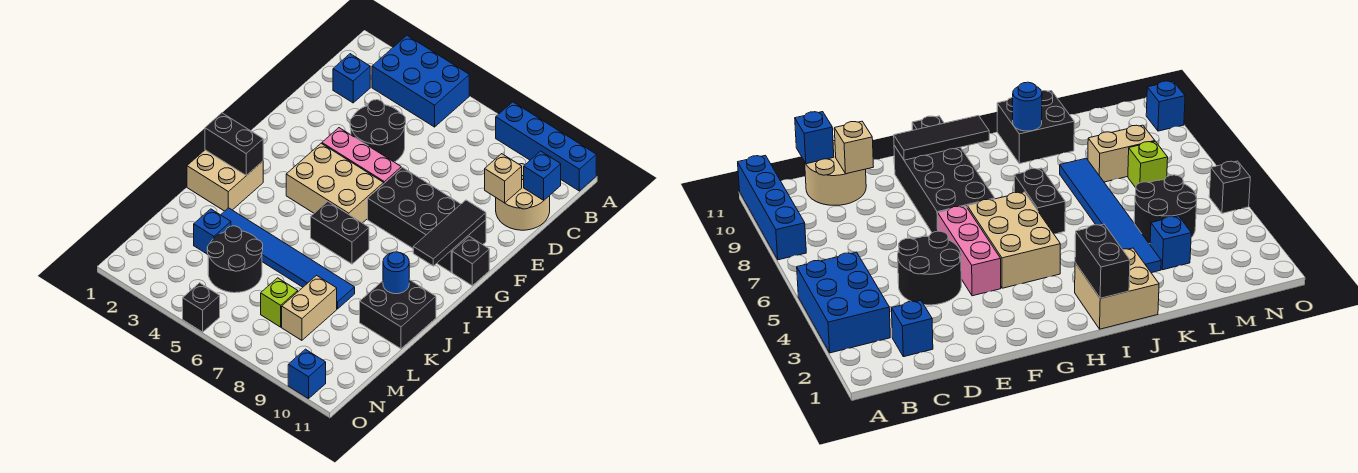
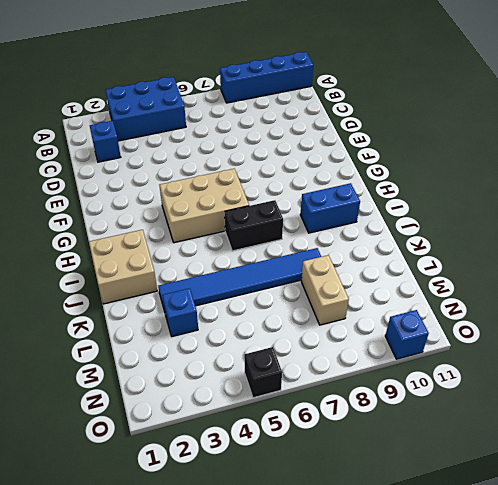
blue 1x2 brick [300,183,360,233] -> none
none -> tan 2x2 round brick [496,164,550,230]
none -> black 2x2 round brick [350,100,406,162]
none -> pink 1x3 brick [322,128,401,183]

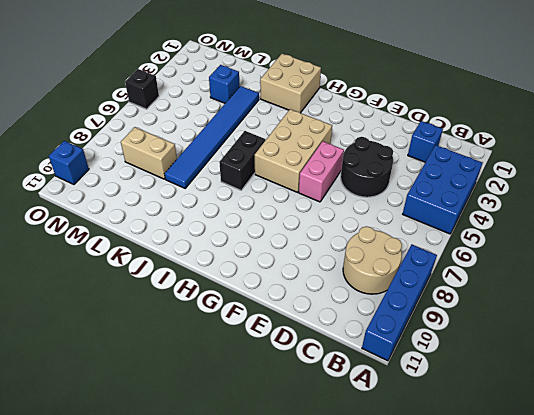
tan 2x2 round brick [343,226,402,294] -> tan 2x2 round brick moved to [496,164,550,230]
pink 1x2 brick [299,141,344,202] -> pink 1x3 brick [322,128,401,183]
none -> black 2x4 brick [368,168,486,272]
none -> black 1x1 brick [452,236,489,286]
none -> black 2x2 brick [360,280,436,349]

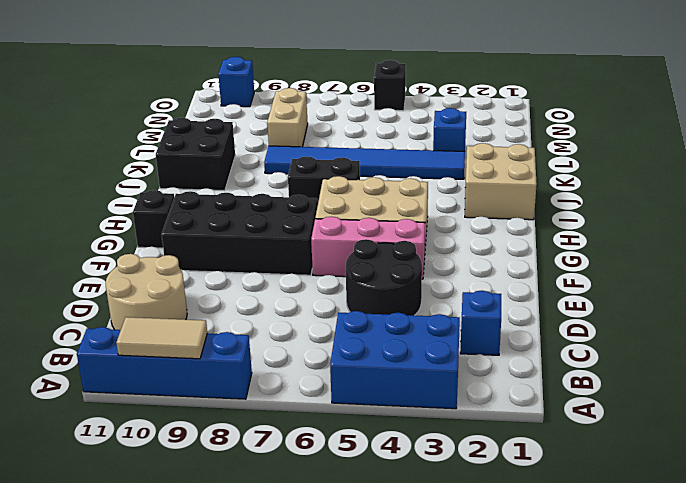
tan 1x2 tile [116,317,207,359] -> none
none -> black 2x2 round brick [207,226,263,293]
none -> lime 1x1 brick [261,278,298,327]
none -> blue 1x1 brick [524,151,561,200]

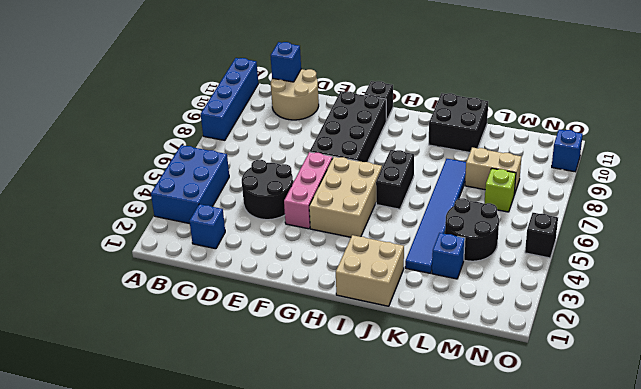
none -> tan 1x1 brick [485,154,522,203]
none -> black 1x3 tile [413,200,486,266]
none -> black 1x2 brick [205,113,263,175]

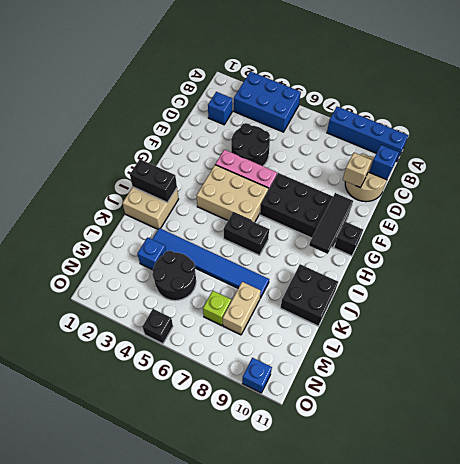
none -> blue 1x1 round brick [383,252,409,294]

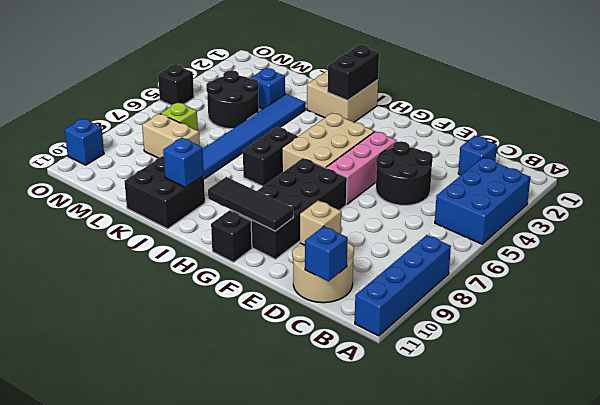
blue 1x1 brick [163,138,204,187] -> blue 1x1 round brick [383,252,409,294]

